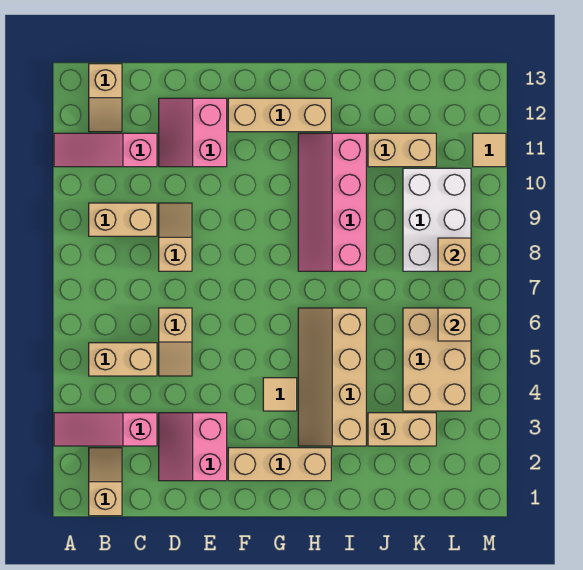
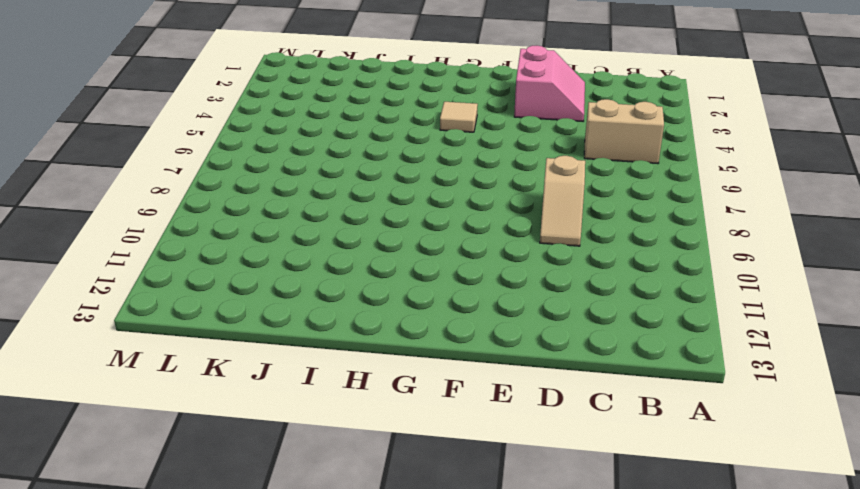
none -> pink 1x3 slope [54,413,157,446]
none -> pink 1x3 slope [54,133,157,167]
none -> tan 1x2 slope [89,448,122,516]

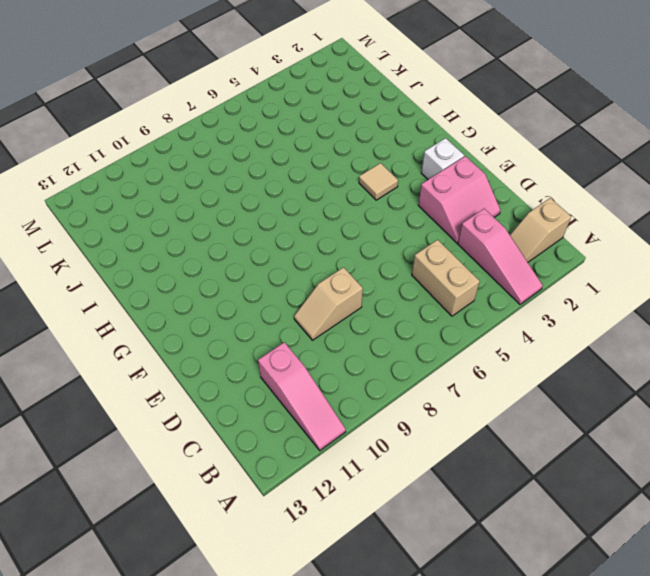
white 1x1 brick [421,138,464,179] -> tan 1x3 brick [228,448,331,481]
none -> tan 1x2 brick [89,203,157,236]
none -> tan 1x2 slope [89,64,122,132]
none -> tan 1x2 slope [159,308,192,376]

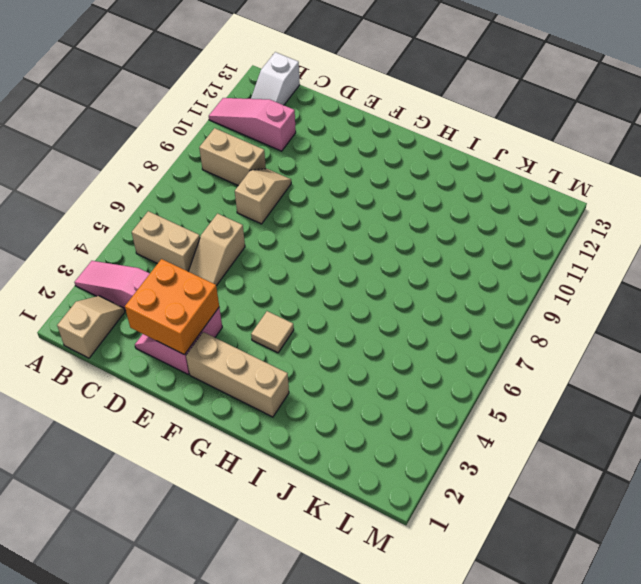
white 1x2 slope [251,52,300,105] -> tan 1x2 slope [89,64,122,132]
orange 2x2 brick [125,259,219,355] -> none
none -> pink 2x2 slope [159,98,227,167]
none -> tan 1x3 brick [228,98,331,132]
none -> tan 2x4 slope [298,308,366,446]

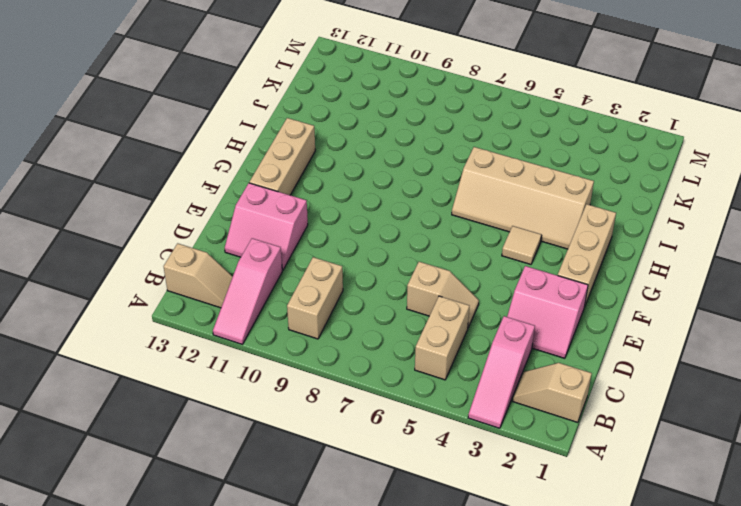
none -> tan 1x2 slope [159,203,192,271]
none -> pink 2x4 slope [298,133,366,271]
none -> tan 1x2 brick [368,413,436,446]

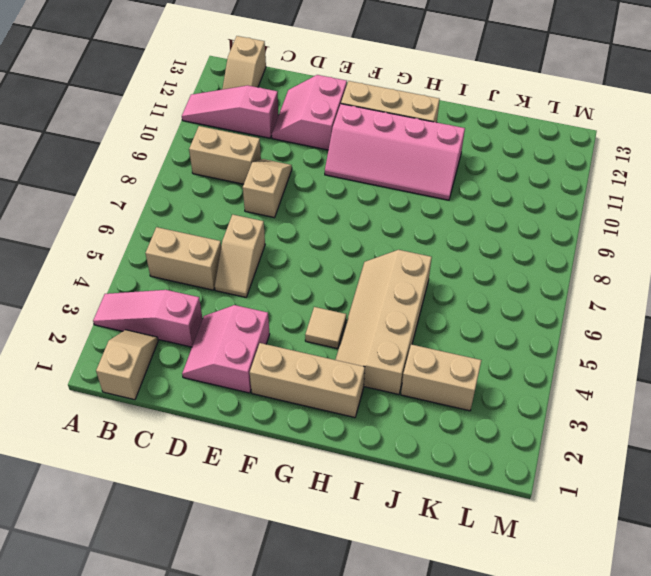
pink 2x4 slope [325,104,465,200] -> pink 2x4 slope turned to [298,133,366,271]
none -> tan 1x2 brick [368,133,436,167]
none -> tan 2x3 brick [403,308,471,411]
none -> white 2x3 brick [403,168,471,271]

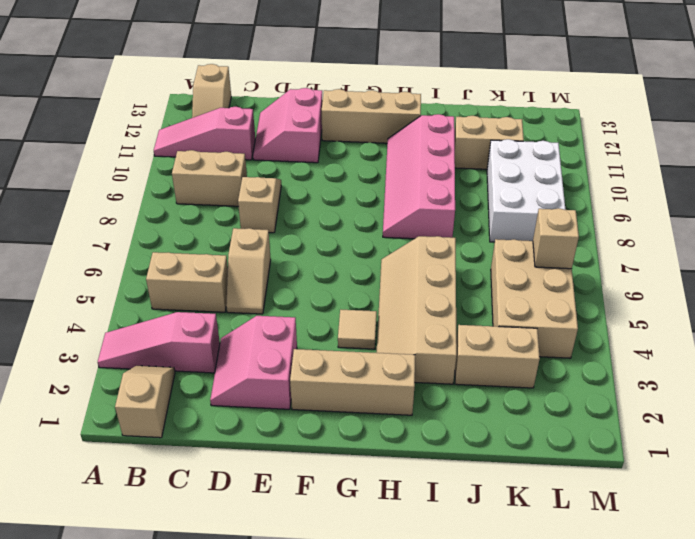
none -> tan 1x1 tile [473,133,506,167]
none -> tan 1x1 brick [438,238,471,271]

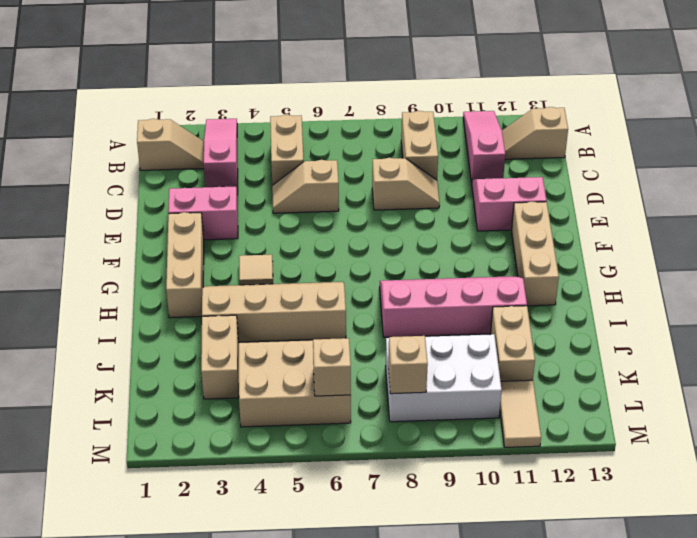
tan 1x2 tile [500,380,541,447] -> tan 1x1 tile [473,133,506,167]

